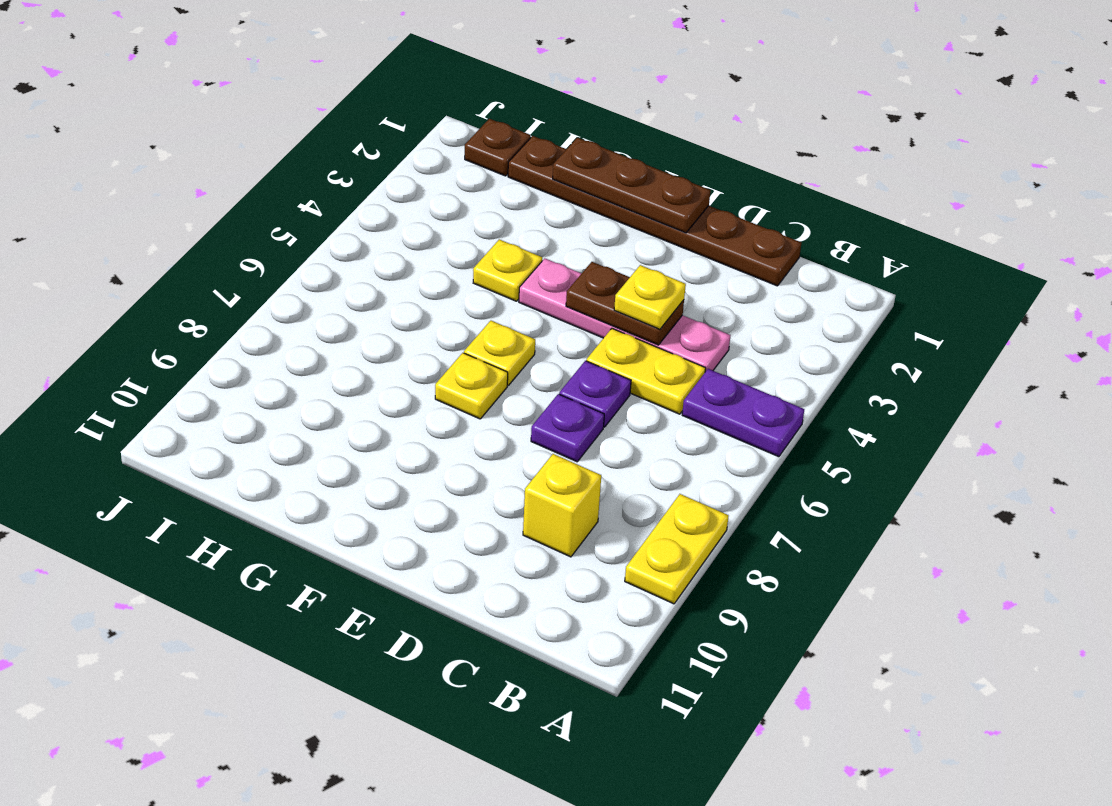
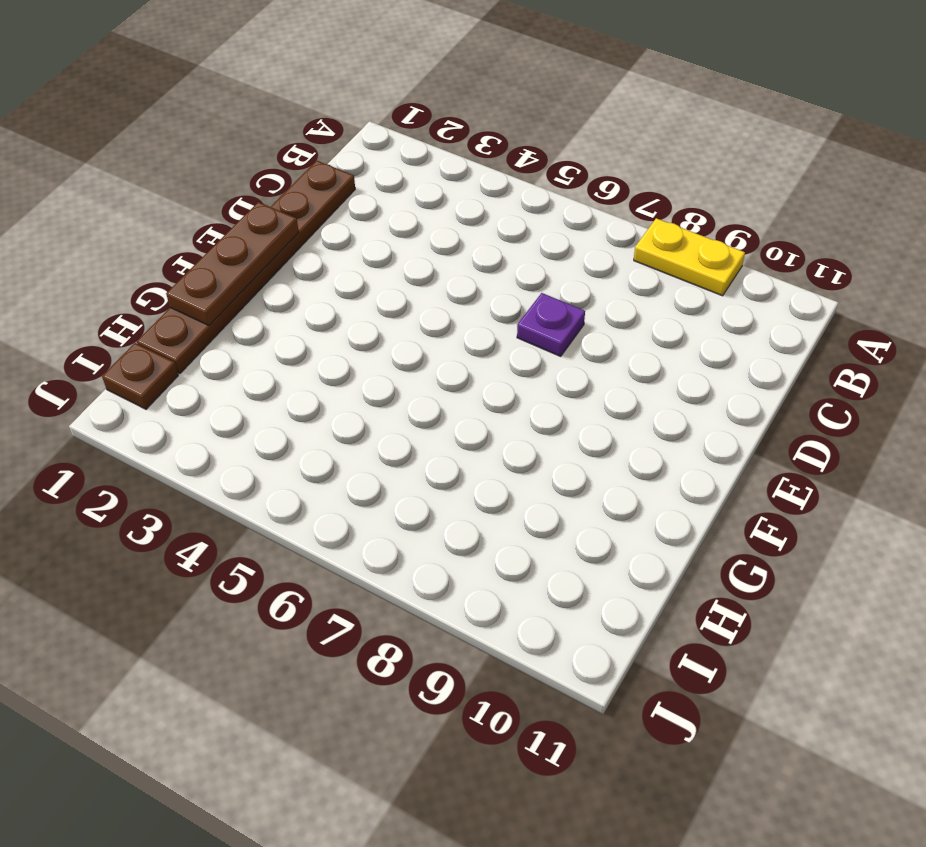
none -> purple 1x2 plate [682,369,804,457]
none -> pink 1x4 plate [519,258,730,372]
none -> yellow 1x2 plate [586,329,706,414]

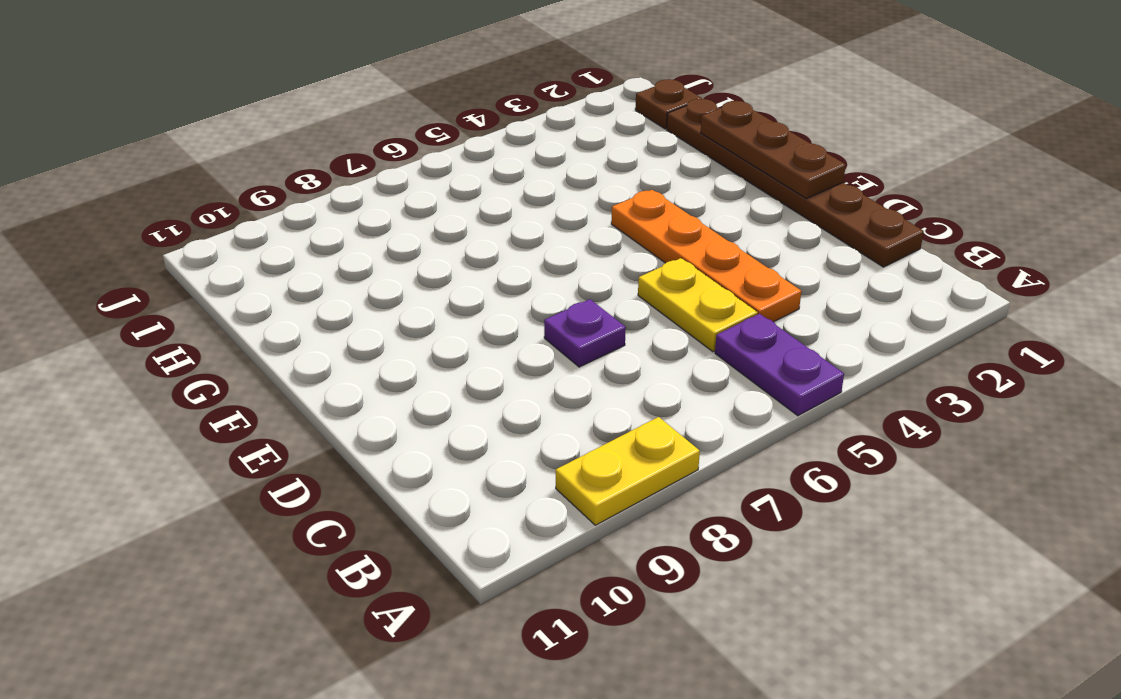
orange 1x4 plate [611,190,801,322] -> pink 1x4 plate [519,258,730,372]
none -> yellow 1x1 brick [523,454,601,557]
none -> purple 1x1 plate [559,361,631,427]
none -> yellow 1x1 plate [464,321,535,385]

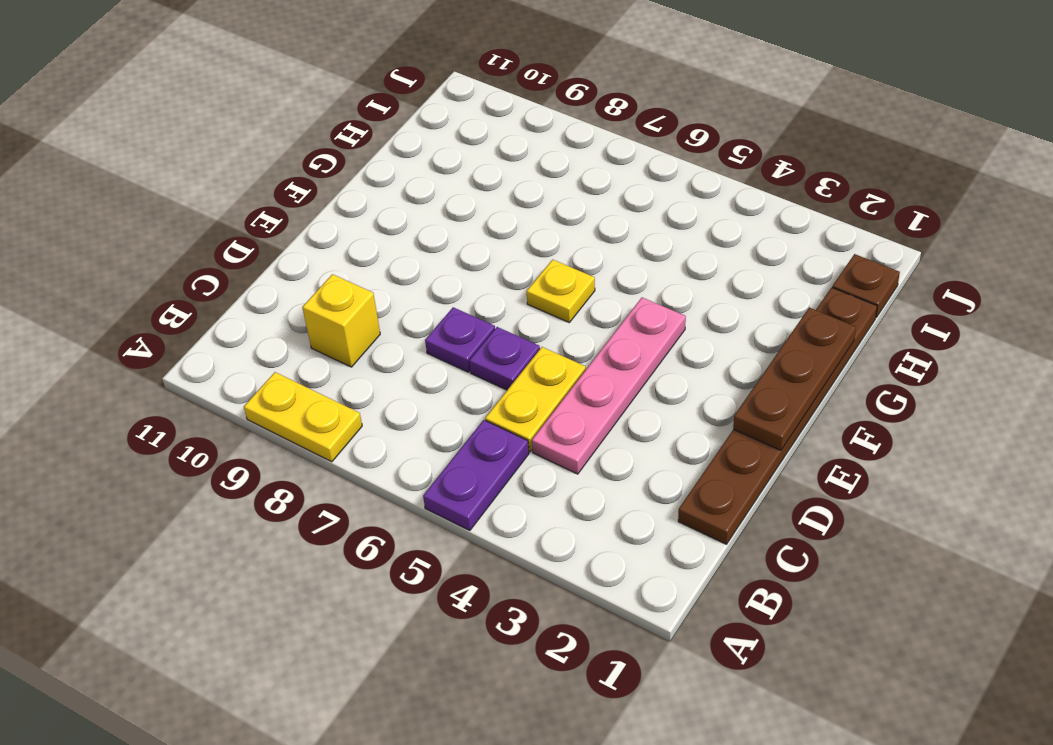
none -> yellow 1x1 plate [435,353,508,419]
none -> yellow 1x1 plate [473,239,542,301]
none -> brown 1x2 plate [566,262,684,345]

